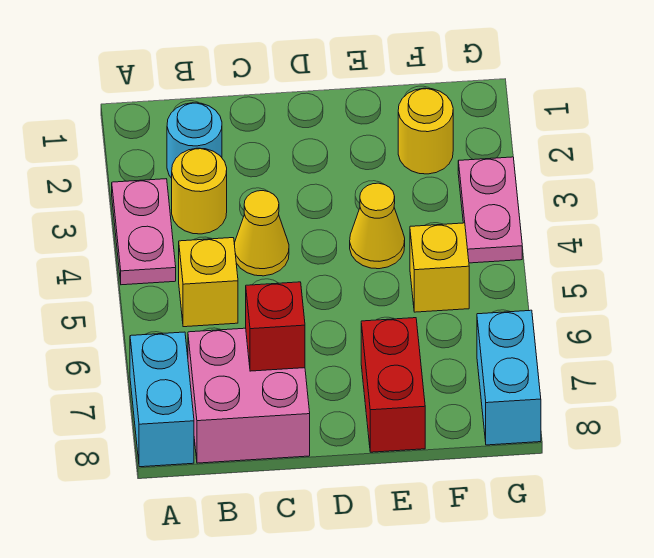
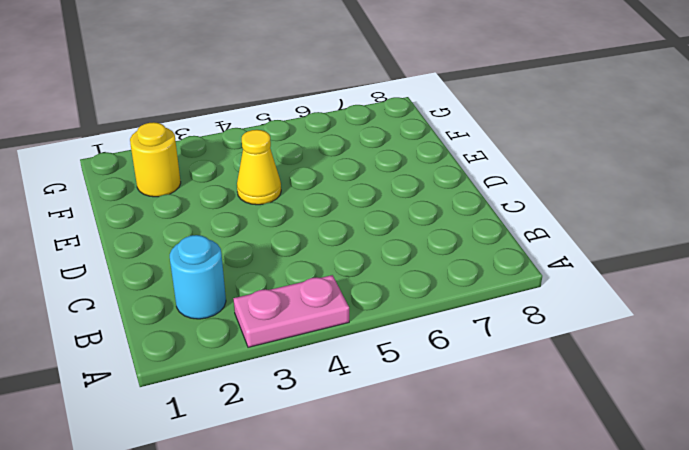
none -> cyan 1x2 brick [130,332,194,467]
none -> yellow 1x1 round brick [172,148,227,234]
none -> yellow 1x1 brick [179,238,238,327]

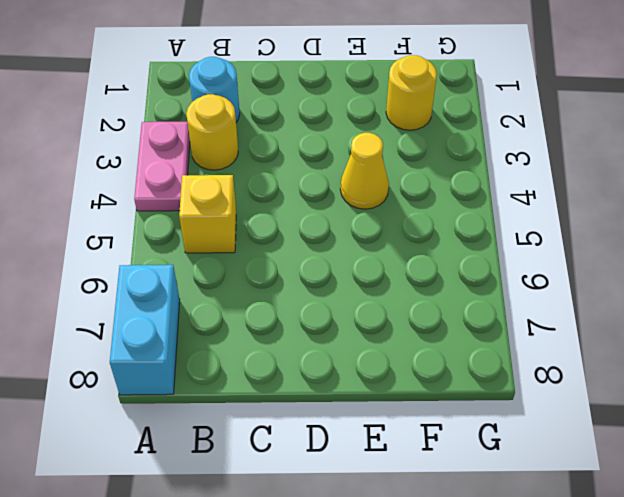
none -> pink 2x2 brick [188,328,310,463]
none -> yellow 1x1 cone [234,191,289,276]
none -> red 1x2 brick [361,318,425,452]

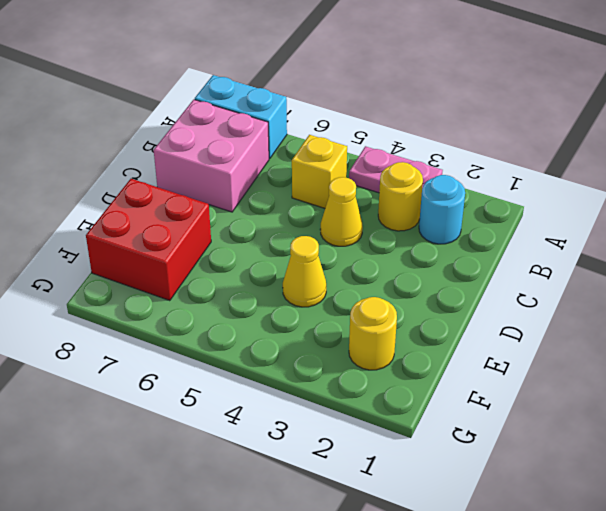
red 2x2 brick [86,179,211,301] -> red 1x2 brick [361,318,425,452]
none -> yellow 1x1 brick [410,223,469,312]
none -> pink 1x2 plate [458,157,522,263]
none -> cyan 1x2 brick [477,310,541,445]

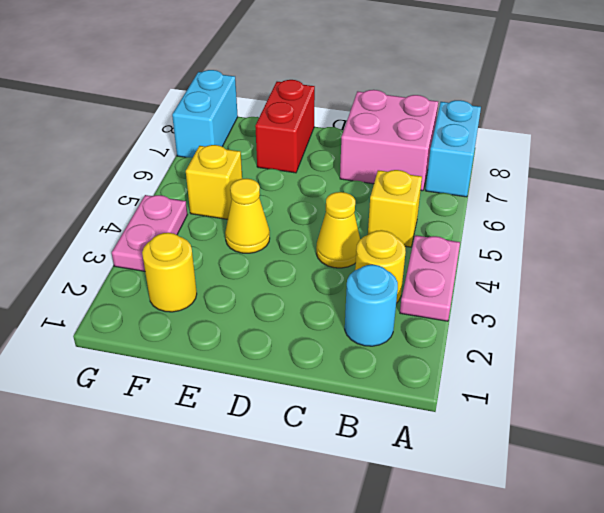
none -> red 1x1 brick [246,282,305,371]

